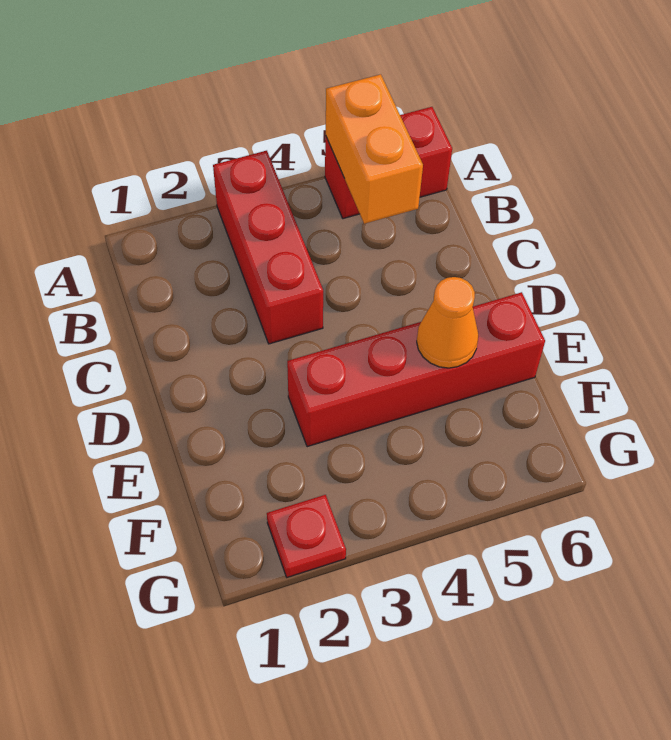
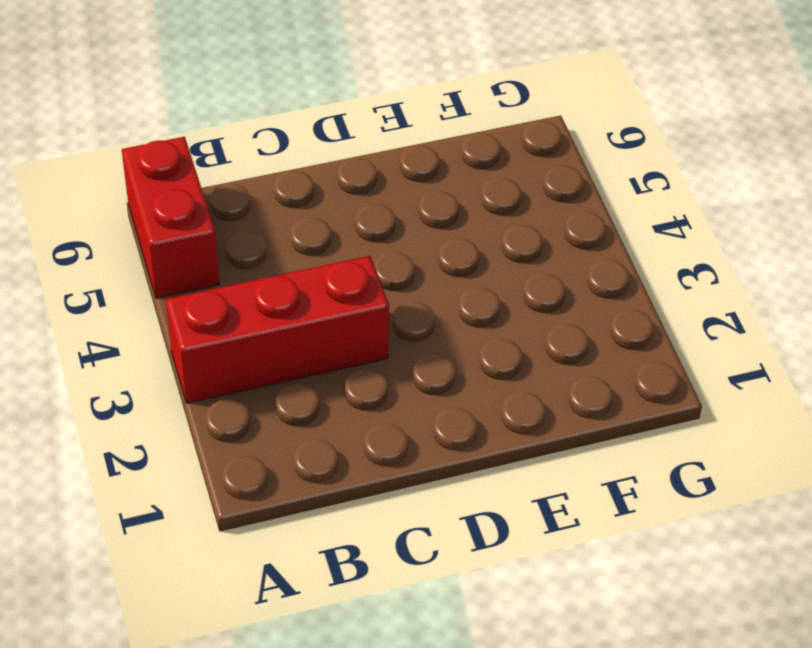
none -> red 1x4 brick [287,292,545,447]
none -> red 1x1 plate [267,495,346,577]

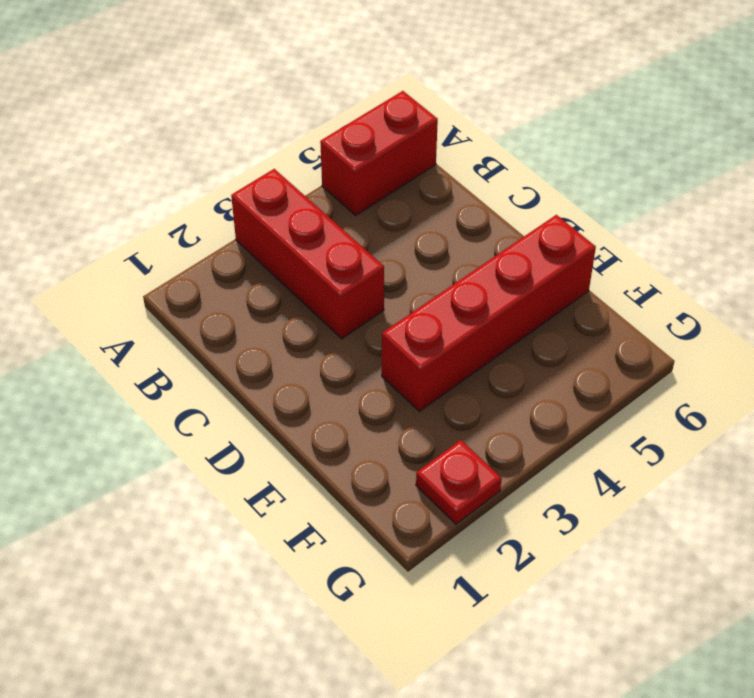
none -> orange 1x2 brick [326,74,423,224]
none -> orange 1x1 cone [417,277,478,368]

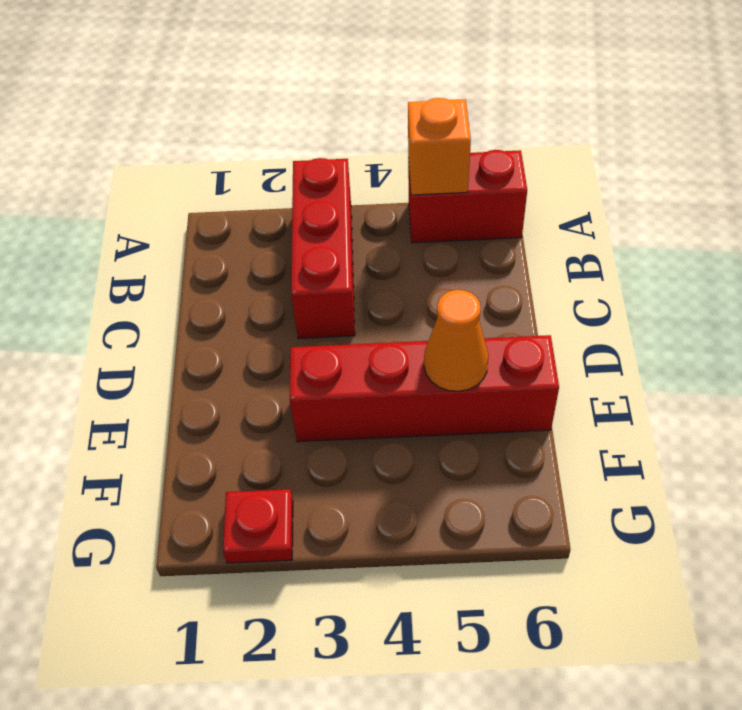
orange 1x1 brick [408,98,471,195] -> orange 1x2 brick [326,74,423,224]

